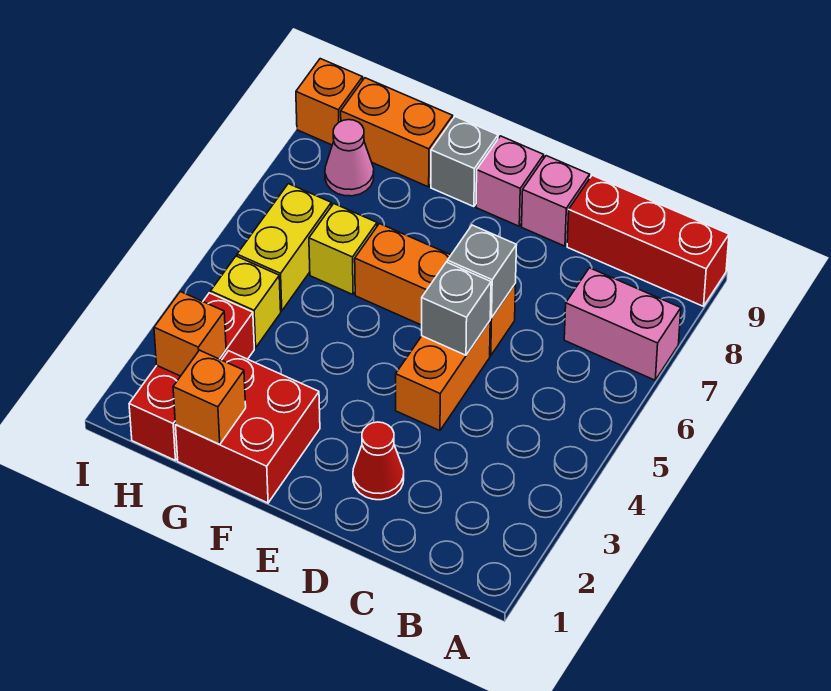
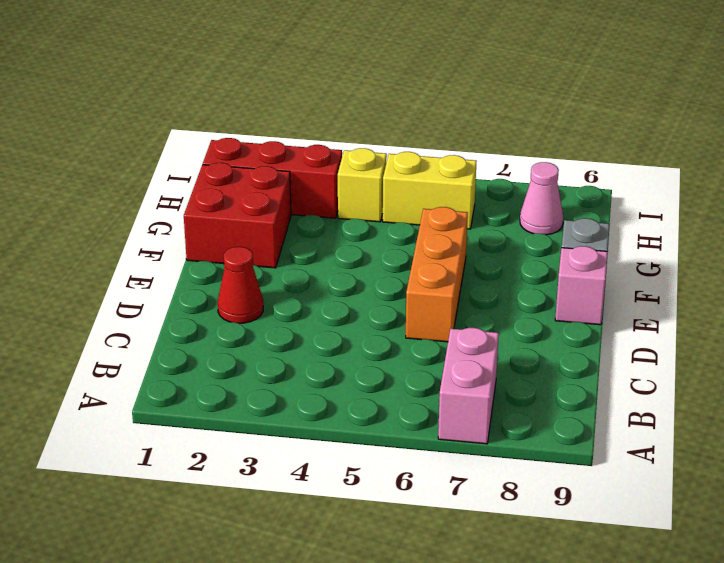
none -> red 1x3 brick [567,175,729,306]
none -> orange 1x2 brick [396,321,490,431]
none -> pink 1x1 brick [522,156,590,246]

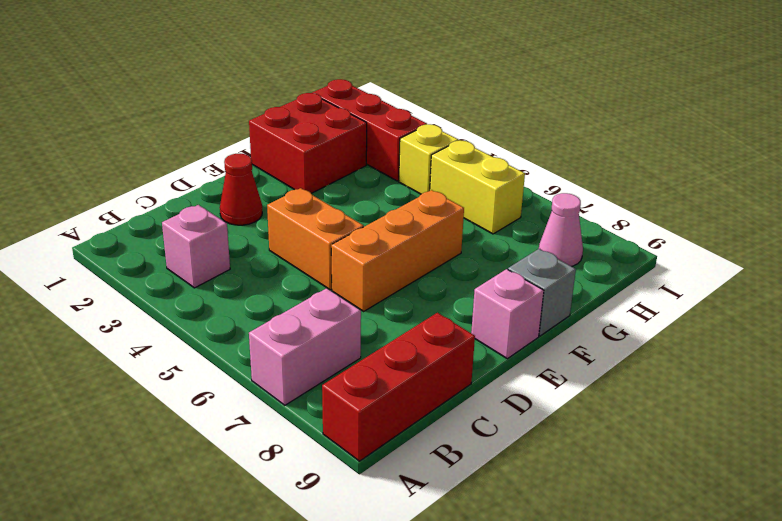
pink 1x1 brick [162,205,230,288] -> pink 1x1 brick moved to [522,156,590,246]
none -> yellow 1x1 brick [309,204,377,295]
none -> orange 1x2 brick [341,78,453,187]
none -> orange 1x1 brick [296,59,363,145]

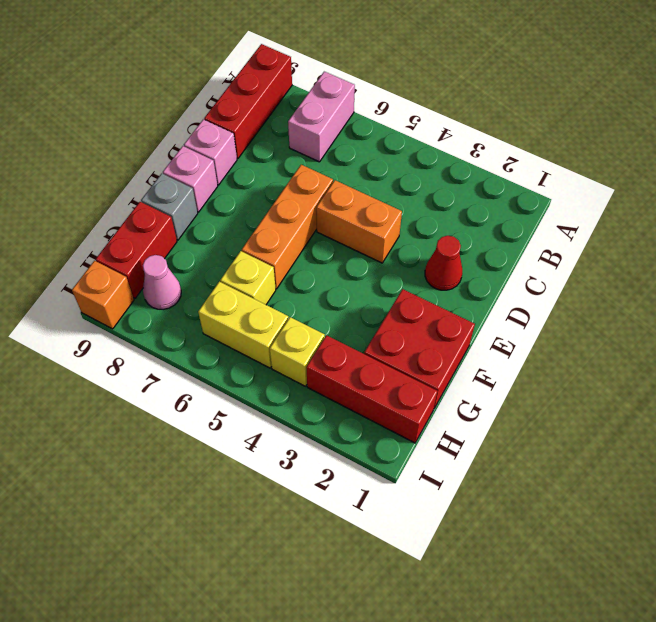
red 1x2 brick [96,202,177,298] -> orange 1x2 brick [341,78,453,187]
none -> grey 1x1 brick [422,262,491,355]
none -> grey 1x1 brick [447,225,516,318]
none -> orange 1x1 brick [173,350,246,445]

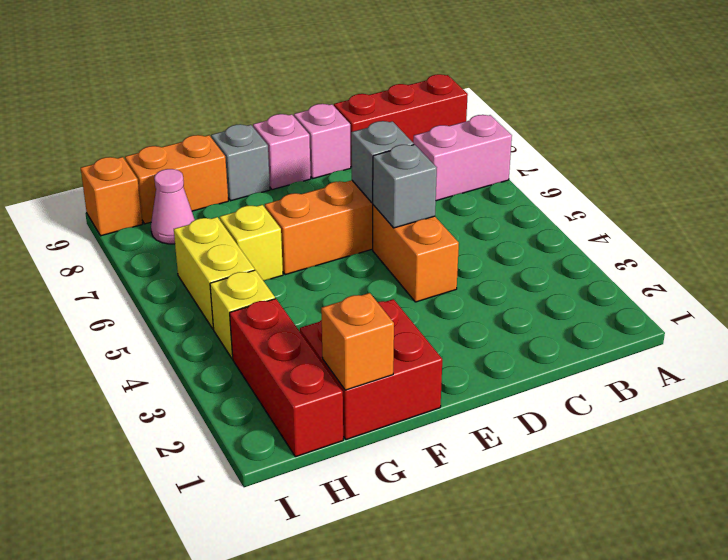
none -> red 1x1 cone [353,422,404,500]
none -> orange 1x1 brick [154,292,226,376]

